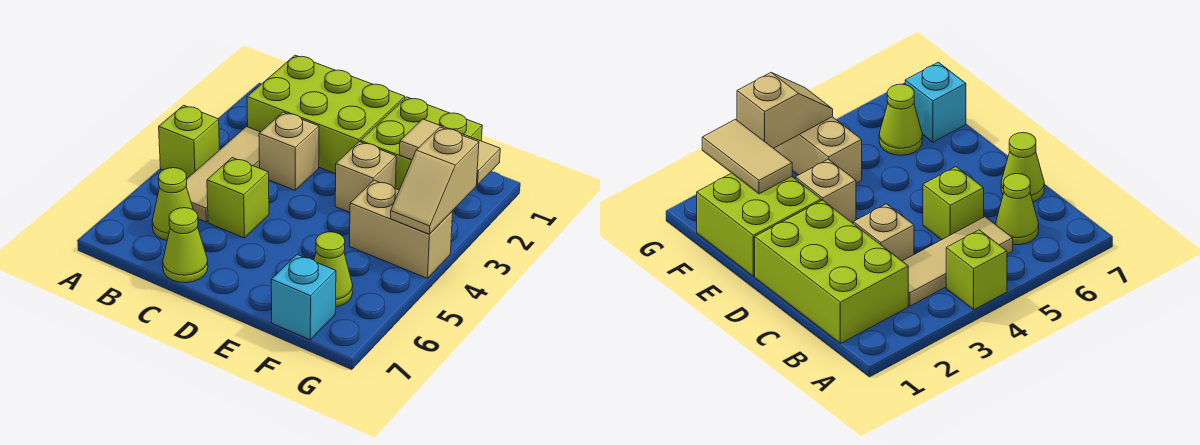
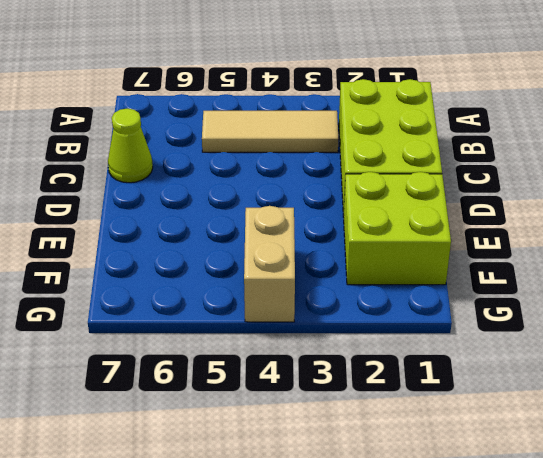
none -> lime 1x1 brick [159,105,219,178]
none -> lime 1x1 cone [152,168,193,240]
none -> tan 1x1 brick [259,112,319,190]

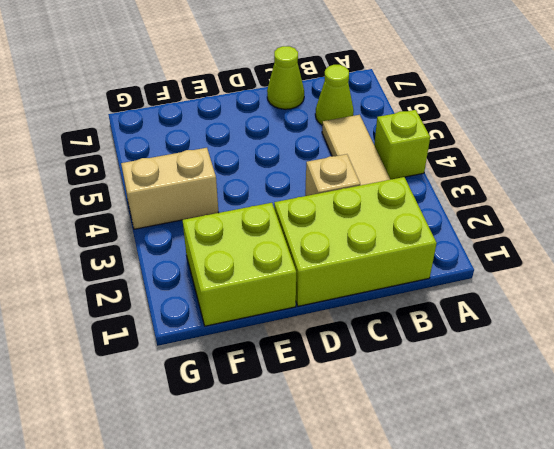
none -> lime 1x1 brick [207,158,269,238]
none -> tan 1x1 brick [335,142,396,212]
none -> lime 1x1 cone [314,232,353,307]

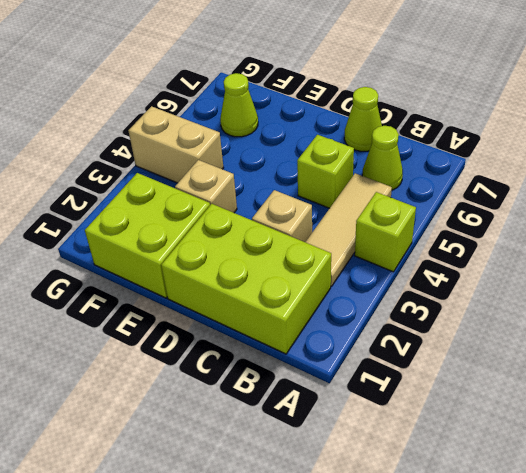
none -> cyan 1x1 brick [271,255,336,340]
none -> tan 1x2 tile [399,119,500,185]
none -> tan 1x2 slope [390,127,479,234]

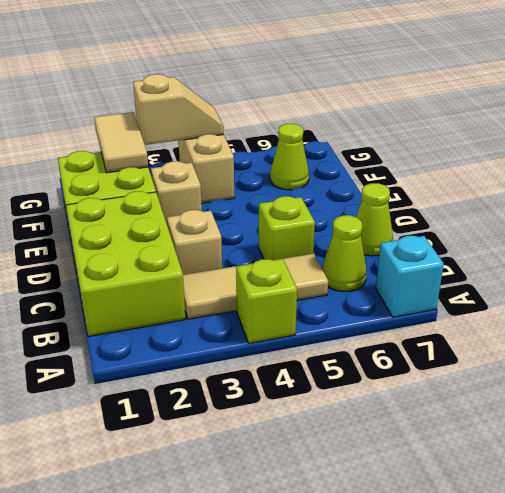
cyan 1x1 brick [376,236,444,317] -> cyan 1x1 brick moved to [271,255,336,340]

